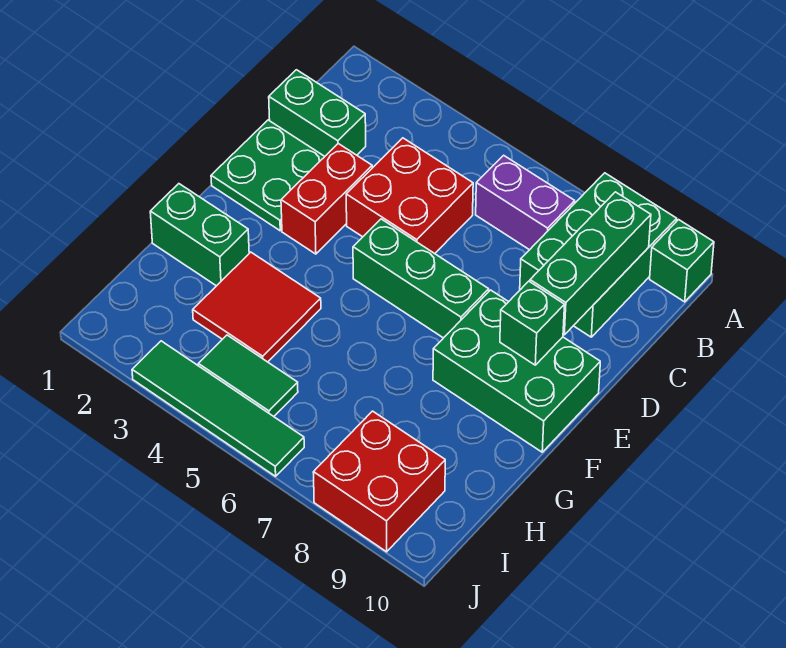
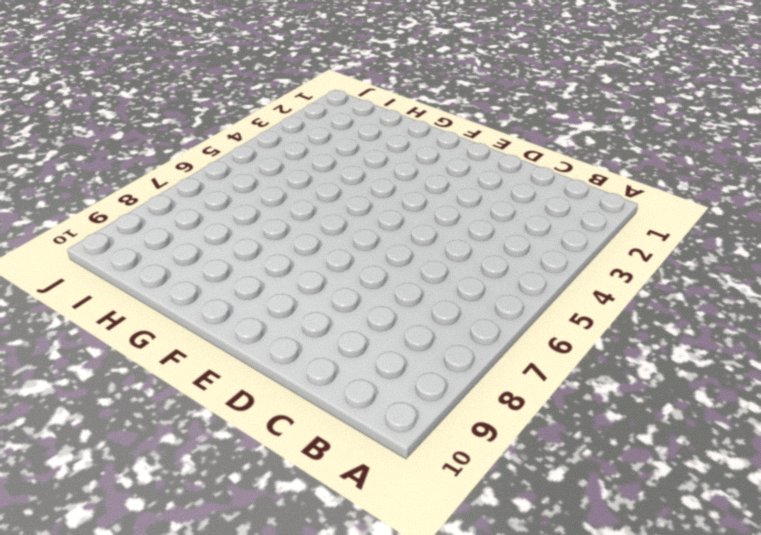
none -> green 2x3 brick [520,173,677,337]
none -> green 1x1 brick [650,220,714,302]
none -> purple 1x2 brick [476,155,575,250]

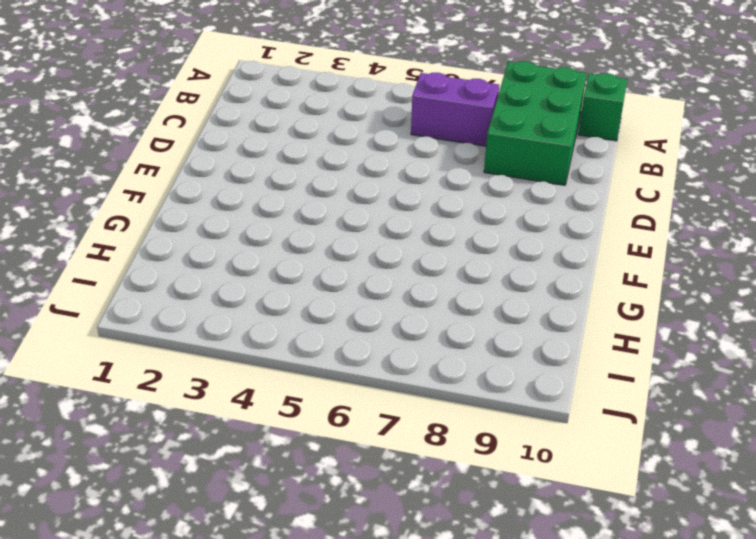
none -> green 1x2 brick [269,70,366,156]
none -> red 2x2 brick [346,138,473,254]
none -> green 2x2 plate [211,120,325,231]

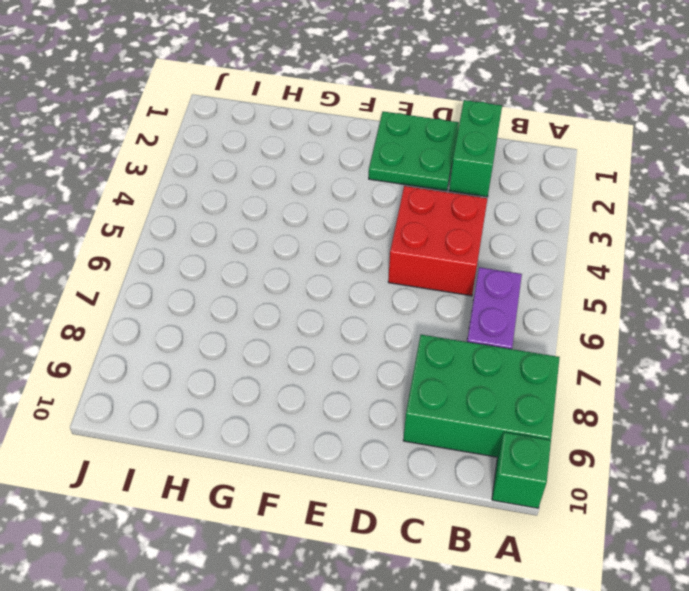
none -> red 1x2 brick [281,144,372,254]
none -> green 1x3 brick [353,219,489,338]
none -> green 2x3 brick [433,290,600,452]

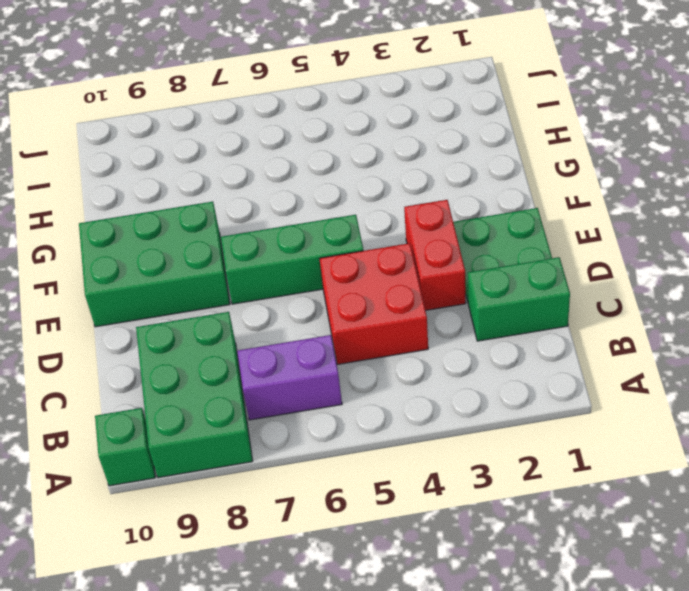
none -> green 1x2 brick [150,184,249,286]
none -> red 2x2 tile [193,252,321,362]
none -> green 1x2 tile [198,335,298,416]

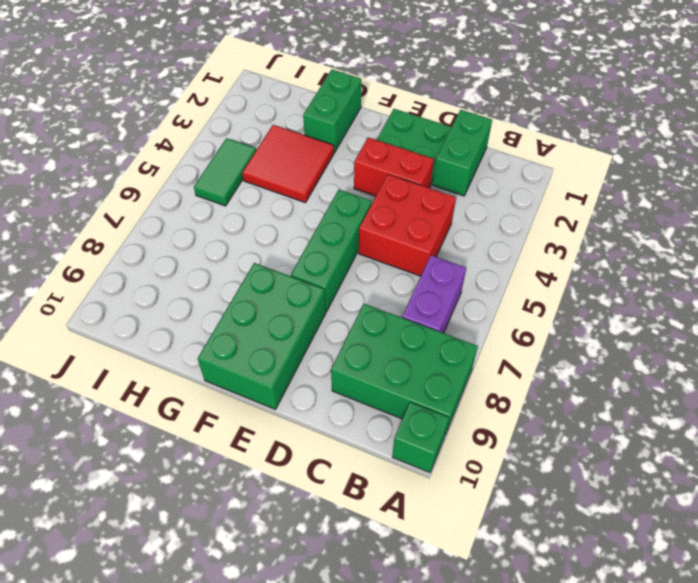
none -> red 2x2 brick [313,411,445,552]
none -> green 1x4 tile [132,341,304,476]
none -> green 1x3 brick [530,192,651,335]

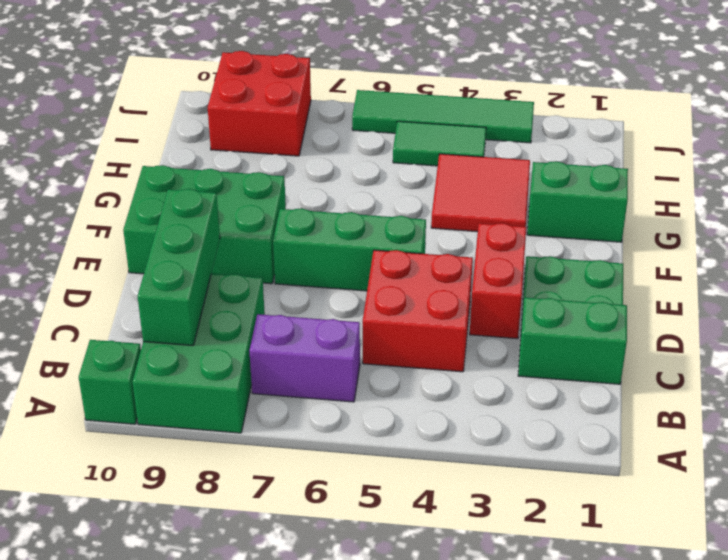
none -> green 1x1 brick [500,281,565,365]

